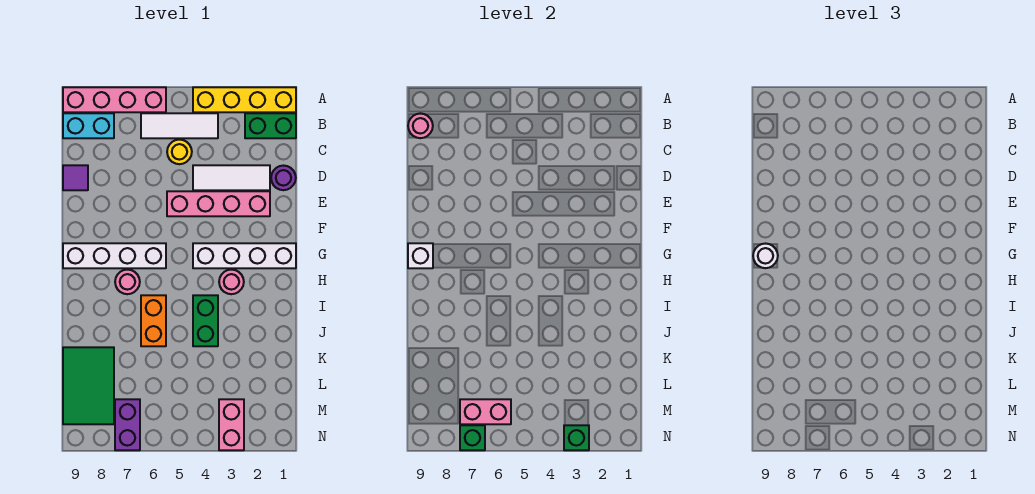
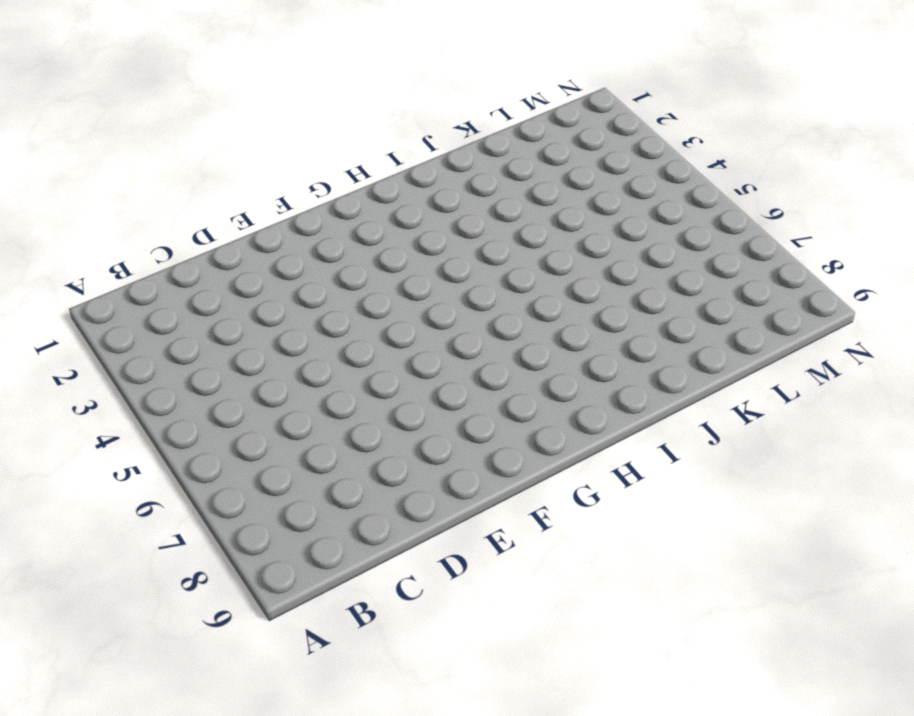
none -> yellow 1x4 brick [193,87,296,112]
none -> pink 1x4 brick [63,87,166,112]
none -> green 1x2 brick [245,113,296,138]

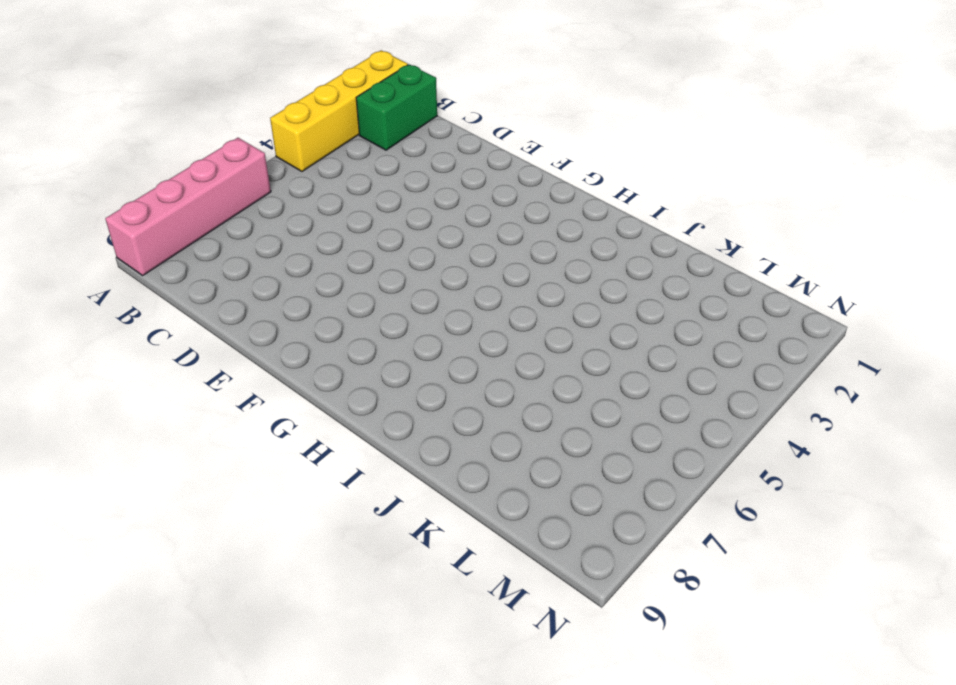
none -> white 1x3 tile [141,113,218,138]
none -> cyan 1x2 brick [63,113,114,138]
none -> yellow 1x1 round brick [167,140,192,164]

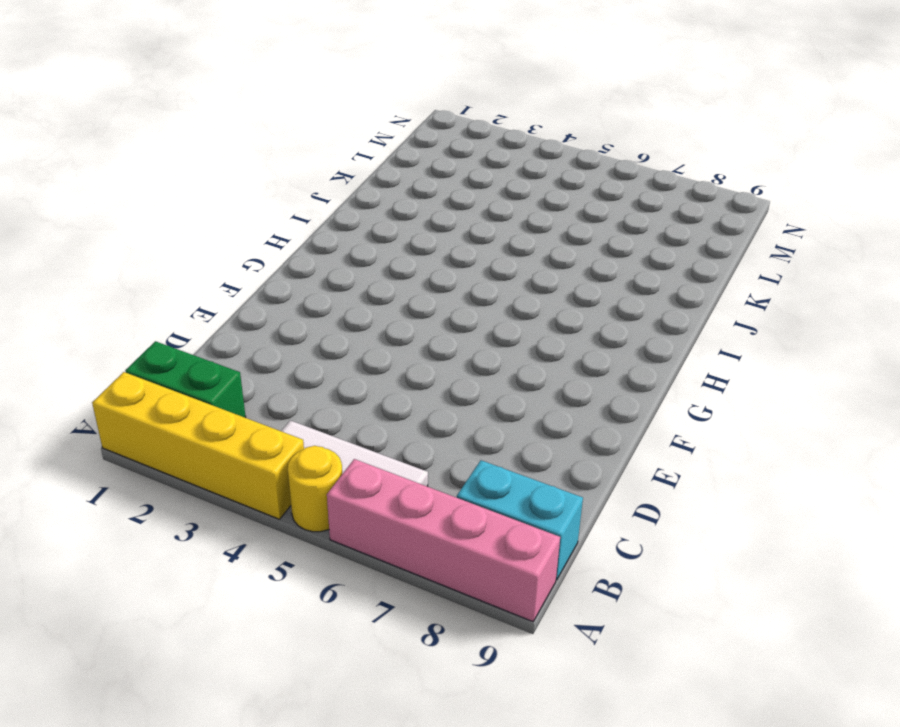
yellow 1x1 round brick [288,446,342,532] -> yellow 1x1 round brick moved to [167,140,192,164]
none -> purple 1x1 round brick [271,166,296,190]
none -> white 1x3 tile [193,165,270,190]
none -> purple 1x1 tile [63,165,88,190]

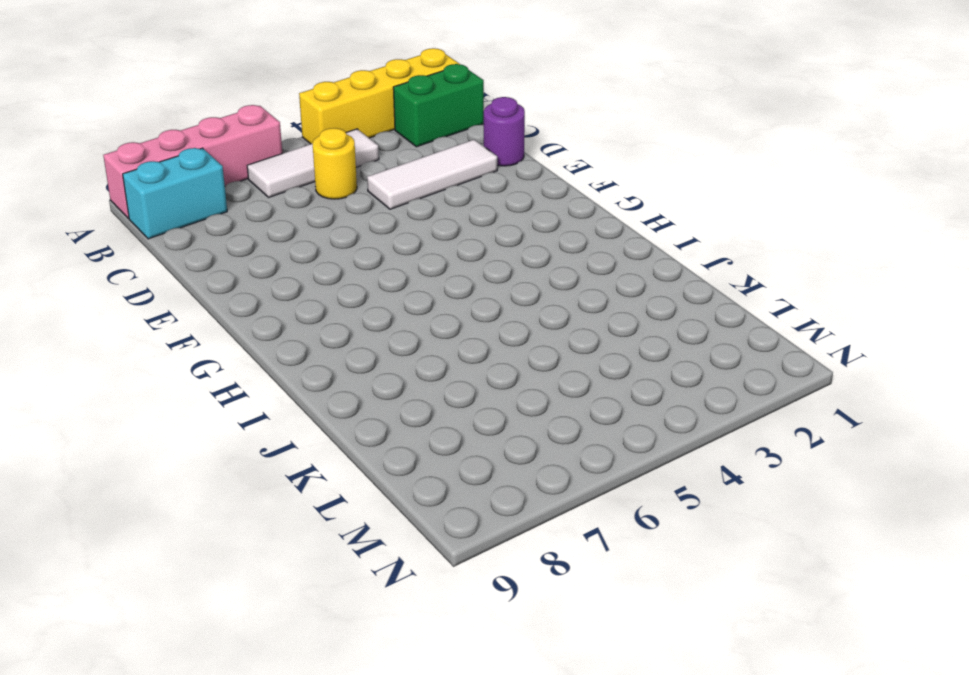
none -> purple 1x1 tile [63,165,88,190]
none -> pink 1x4 brick [167,191,270,216]
none -> white 1x4 brick [193,243,296,268]

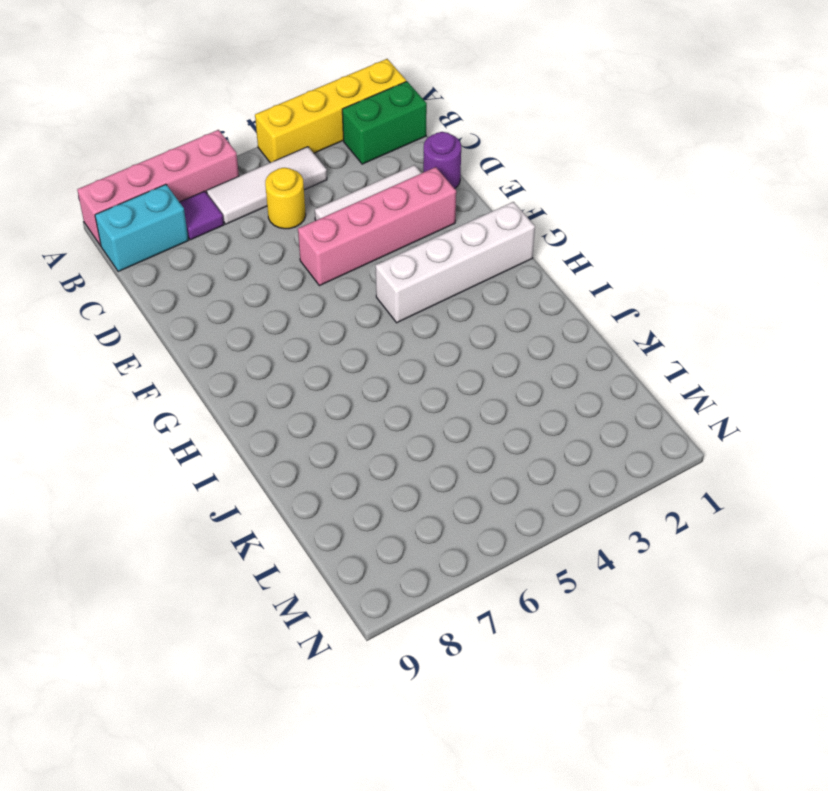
purple 1x1 tile [180,191,224,240] -> purple 1x1 tile moved to [63,165,88,190]
none -> white 1x4 brick [63,243,166,268]
none -> pink 1x1 round brick [219,270,244,294]
none -> pink 1x1 round brick [115,270,140,294]

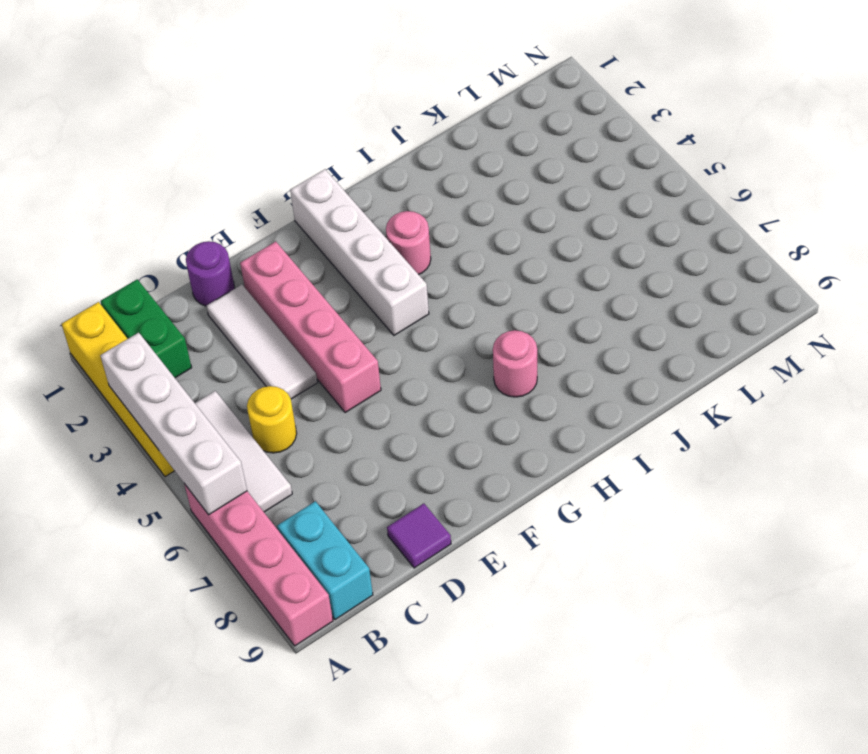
white 1x4 brick [100,333,247,515] -> white 1x4 brick moved to [63,243,166,268]
none -> green 1x2 brick [193,295,218,346]
none -> orange 1x2 brick [141,295,166,346]
none -> green 2x3 tile [63,347,114,424]

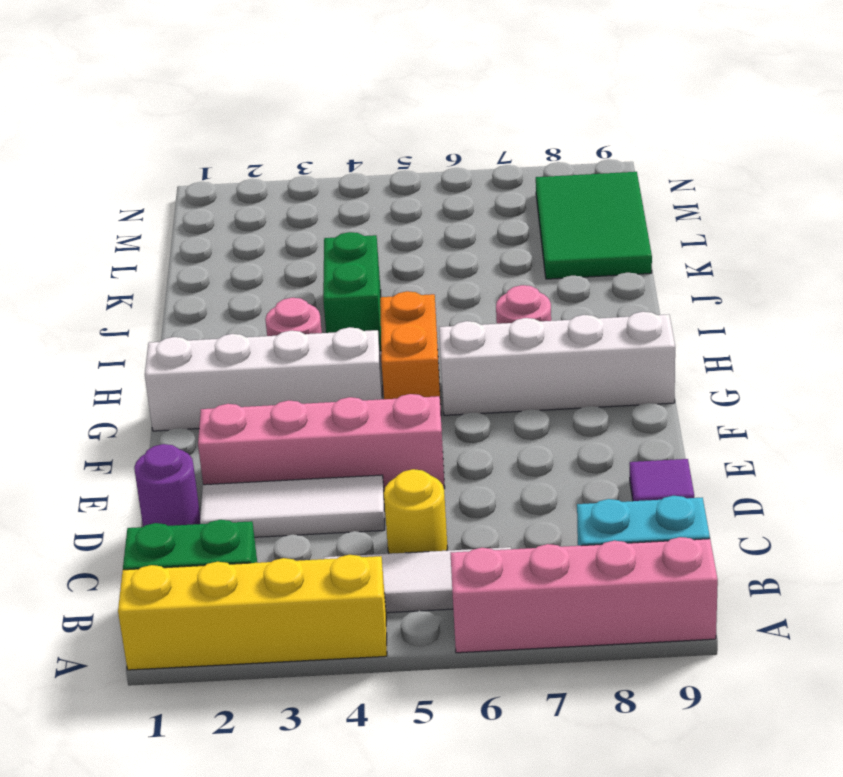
orange 1x2 brick [380,291,441,410] -> orange 1x2 brick moved to [141,295,166,346]
none -> pink 1x2 brick [219,399,244,450]
none -> purple 1x2 brick [115,399,140,450]
none -> pink 1x1 round brick [408,114,433,138]

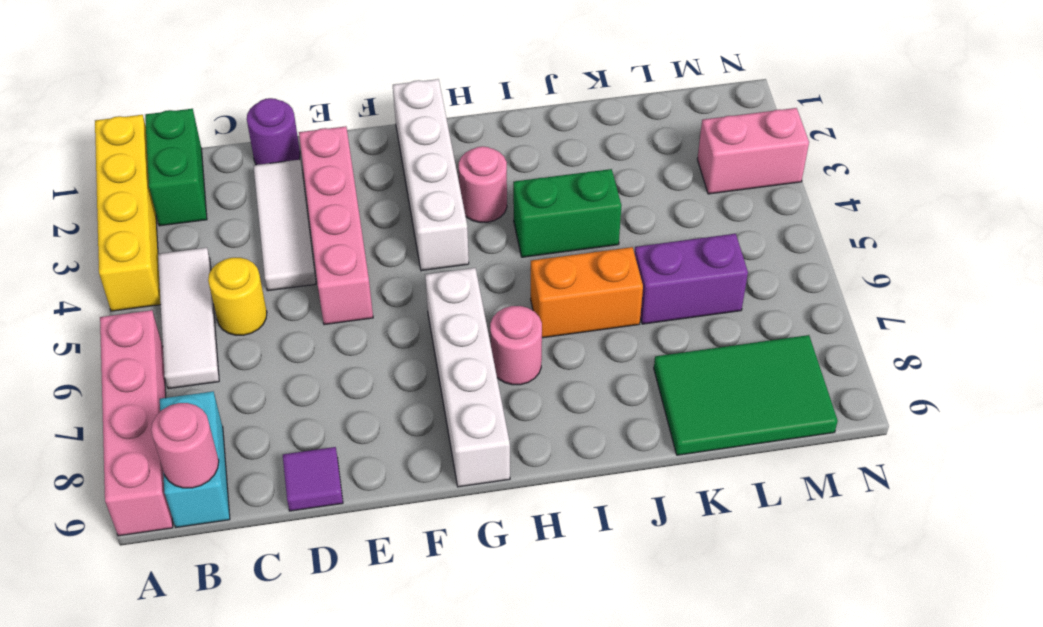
purple 1x2 brick [635,234,748,324] -> purple 1x2 brick moved to [115,399,140,450]
none -> white 1x1 brick [408,243,433,268]
none -> pink 1x2 brick [460,399,511,424]
none -> green 1x1 brick [564,425,589,450]

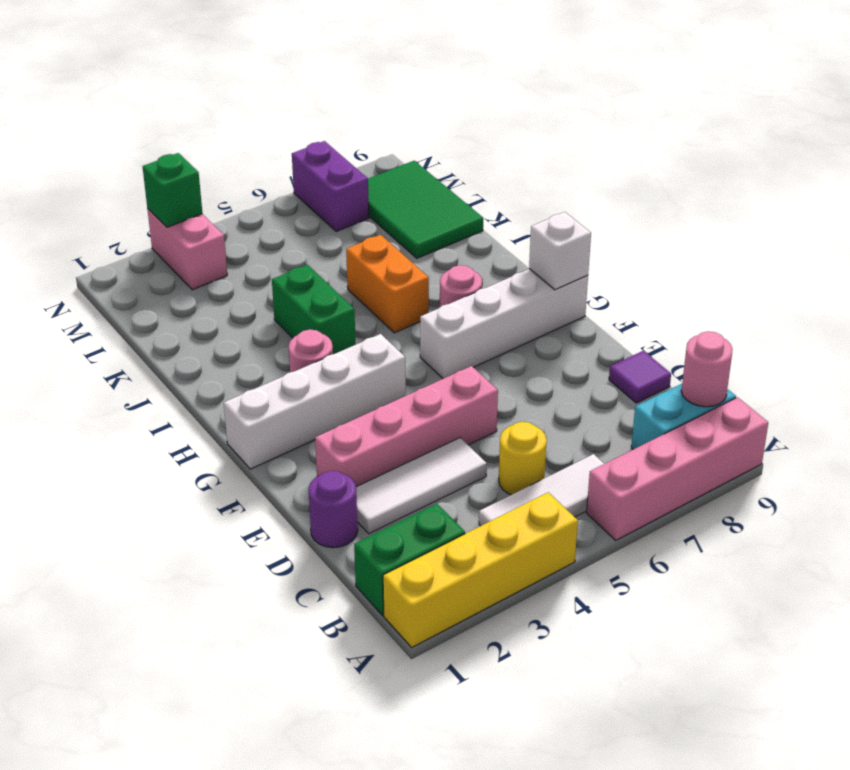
none -> pink 1x2 brick [460,399,511,424]
none -> green 1x1 brick [460,425,485,450]
none -> white 1x1 round brick [753,244,778,268]

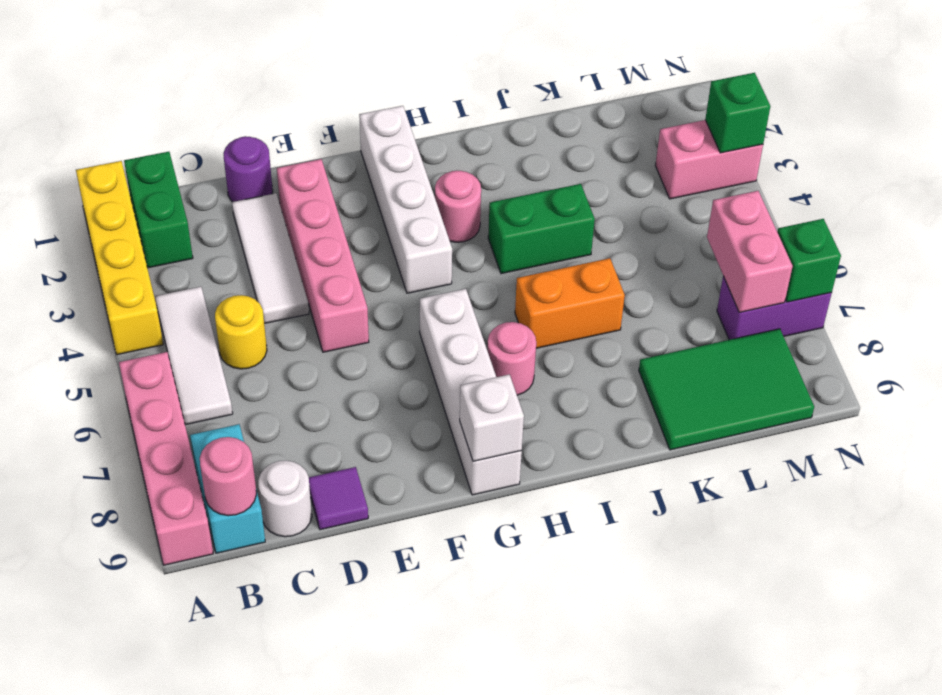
white 1x1 round brick [258,461,312,537] -> white 1x1 round brick moved to [753,244,778,268]

